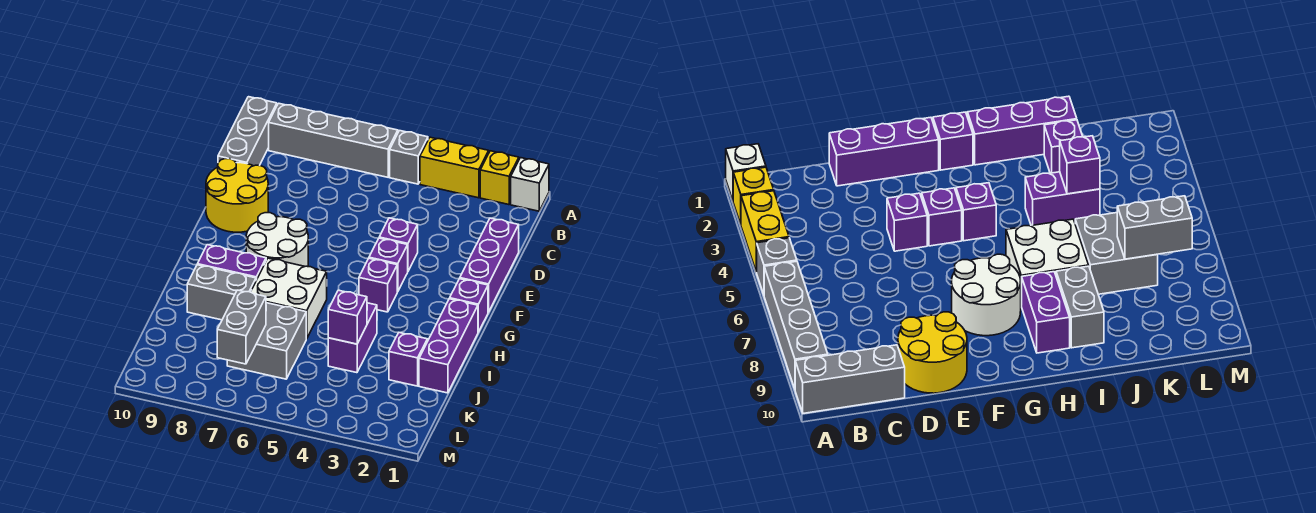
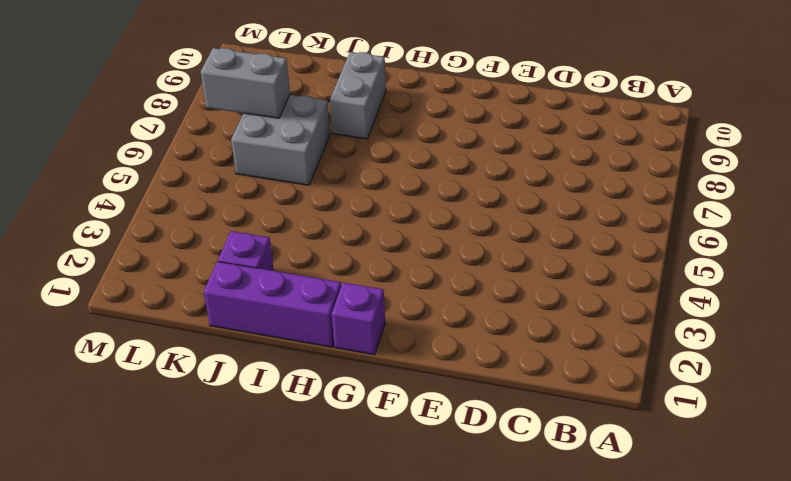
none -> white 1x1 brick [511,158,549,211]
none -> yellow 1x1 brick [480,151,519,205]
none -> yellow 1x2 brick [420,137,489,198]

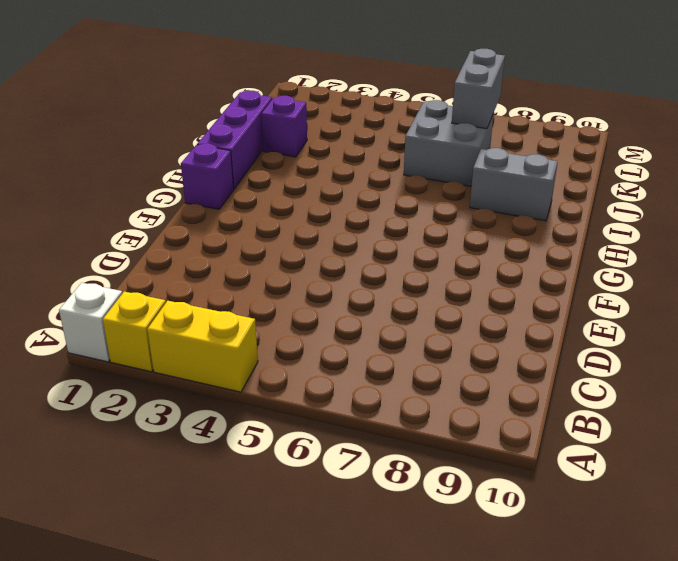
none -> grey 1x1 brick [390,131,428,184]
none -> grey 1x4 brick [269,103,398,177]
none -> grey 1x3 brick [218,97,277,166]

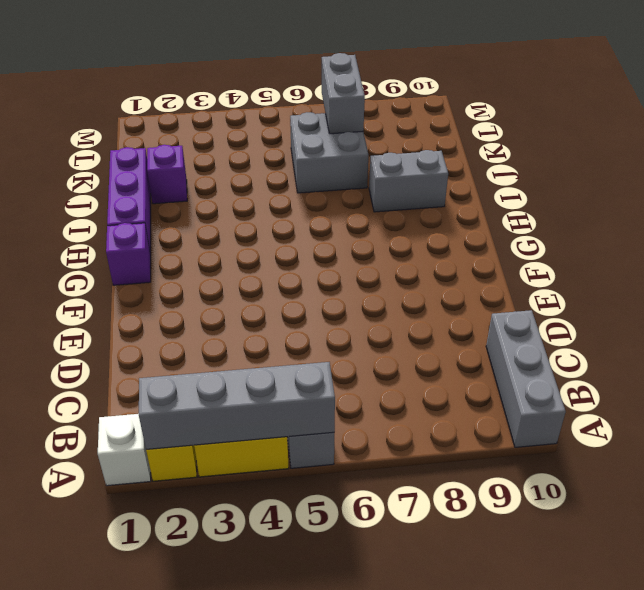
grey 1x4 brick [139,362,335,449] -> grey 1x4 brick moved to [269,103,398,177]
none -> purple 1x3 brick [460,218,519,312]
none -> yellow 2x2 round brick [206,159,268,232]
none -> purple 1x1 brick [379,218,418,271]

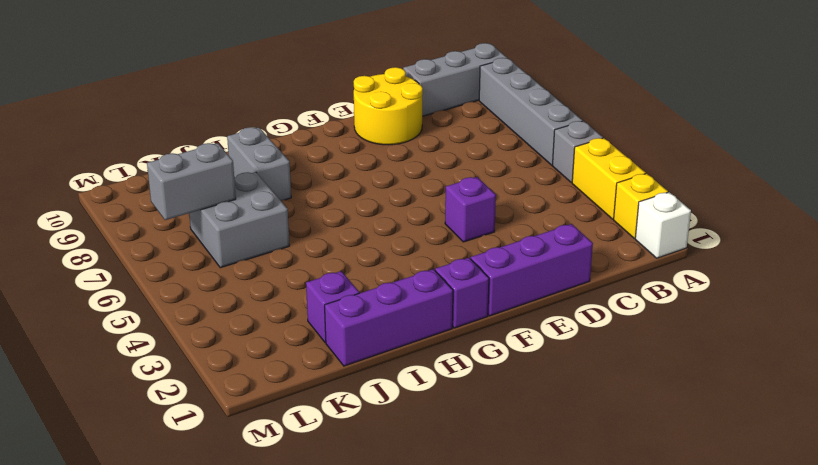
none -> purple 1x1 brick [369,238,408,292]
none -> white 2x2 round brick [246,213,308,267]
none -> purple 1x1 brick [359,258,397,312]

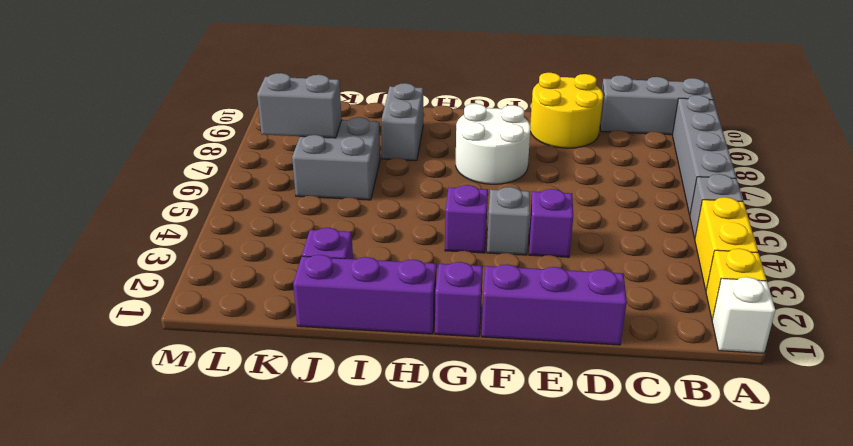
grey 1x1 brick [487,187,530,255] -> purple 1x1 brick [369,238,408,292]
none -> white 2x2 brick [251,258,327,339]
none -> purple 1x2 brick [197,245,266,280]
none -> purple 1x2 brick [328,303,377,373]

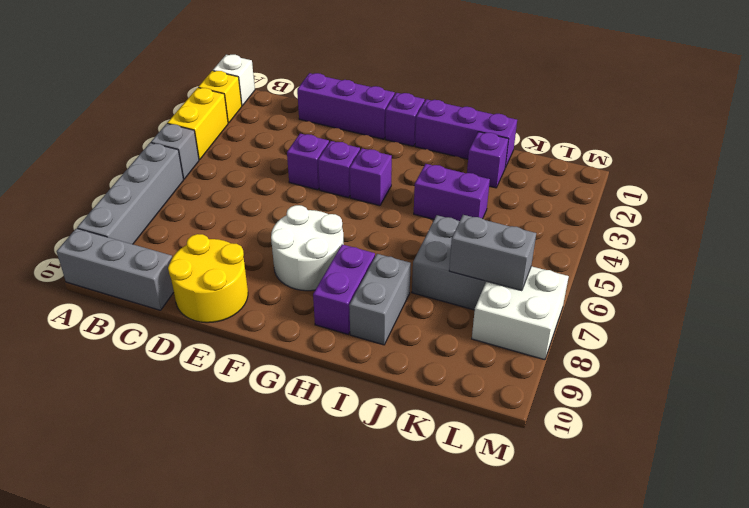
white 2x2 brick [472,266,569,360] -> white 2x2 brick moved to [251,258,327,339]
none -> purple 1x1 brick [328,290,367,344]

